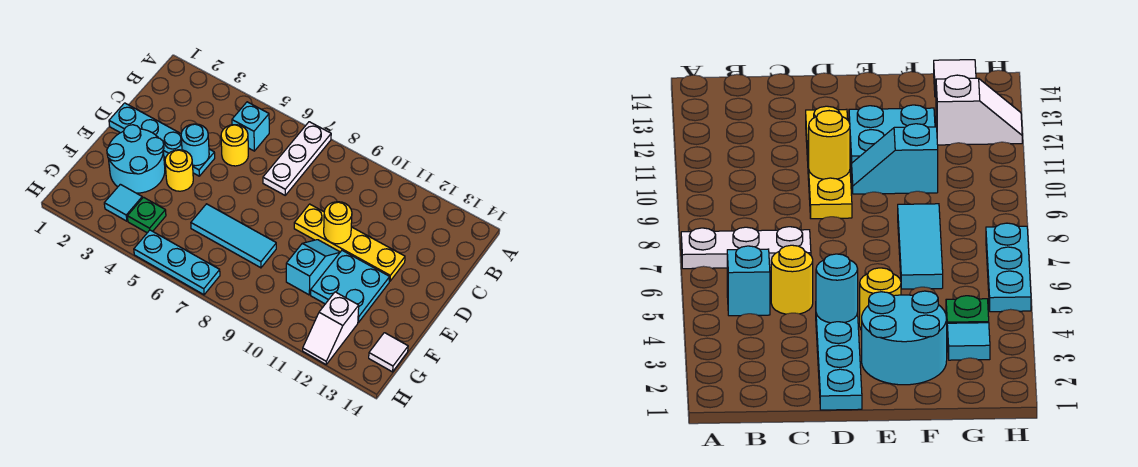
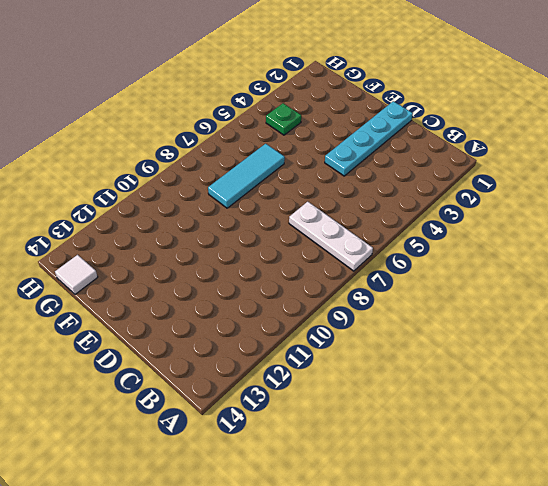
none -> cyan 1x1 brick [232,102,269,151]
none -> yellow 1x1 round brick [221,125,248,166]
none -> yellow 1x4 plate [294,204,405,281]

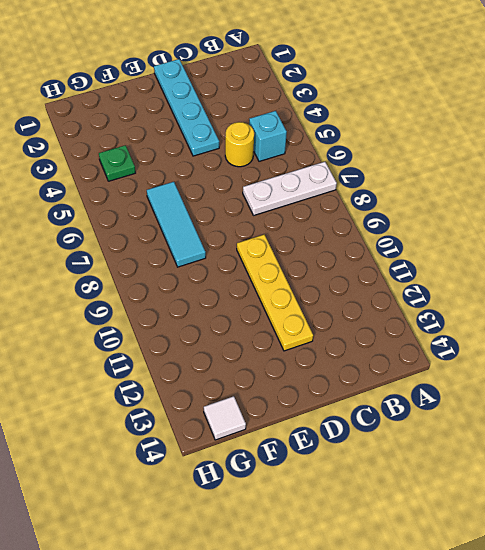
none -> cyan 2x2 round brick [107,125,165,193]
none -> yellow 1x1 round brick [165,150,193,191]
none -> cyan 1x2 slope [286,240,340,295]

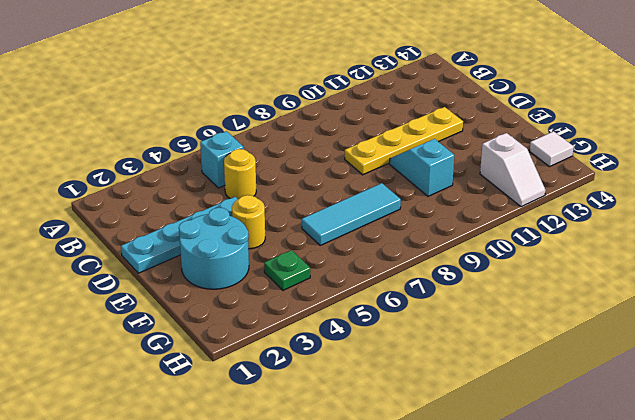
none -> white 1x3 plate [263,122,331,195]
none -> cyan 2x2 plate [311,250,390,323]
none -> cyan 1x1 tile [104,184,142,221]

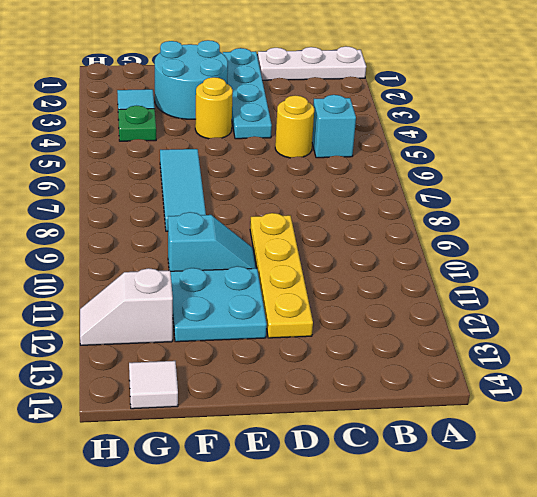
white 1x3 plate [258,46,366,80] -> white 1x3 plate moved to [263,122,331,195]
none -> cyan 1x3 plate [134,230,220,295]
none -> cyan 1x1 round brick [181,124,209,166]
none -> yellow 1x1 round brick [324,202,352,244]

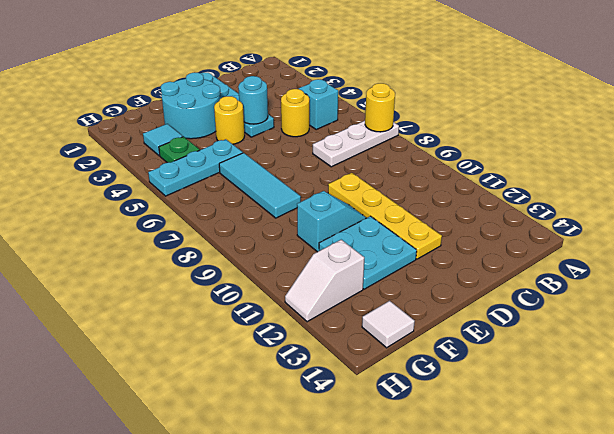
yellow 1x1 round brick [365,83,395,132] -> yellow 1x1 round brick moved to [324,202,352,244]
cyan 1x3 plate [148,139,243,196] -> cyan 1x3 plate turned to [134,230,220,295]

